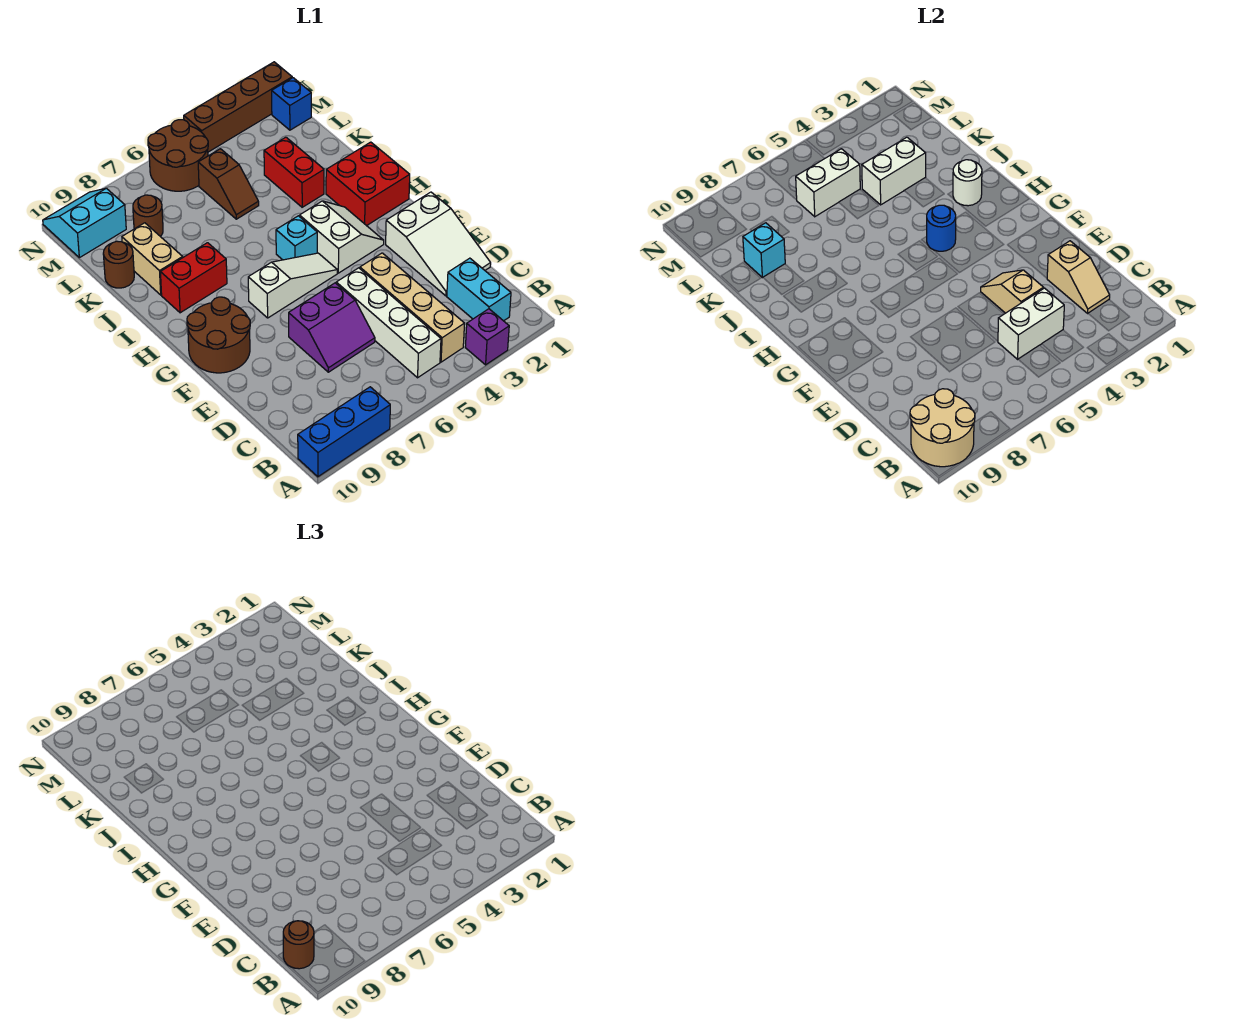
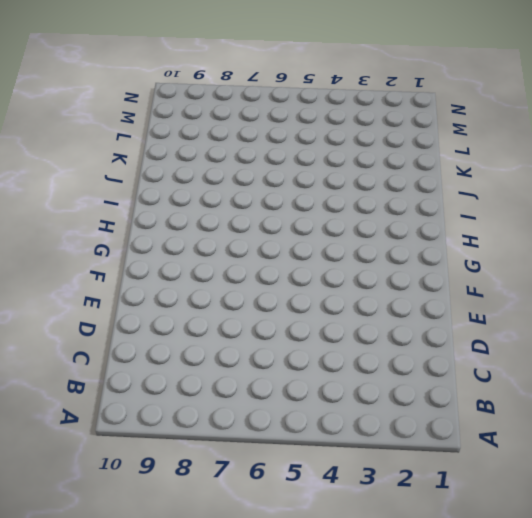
none -> purple 1x1 brick [465,309,509,365]
none -> blue 1x3 brick [298,387,390,477]
none -> cyan 1x2 brick [447,258,511,321]
none -> tan 1x4 brick [360,253,465,362]

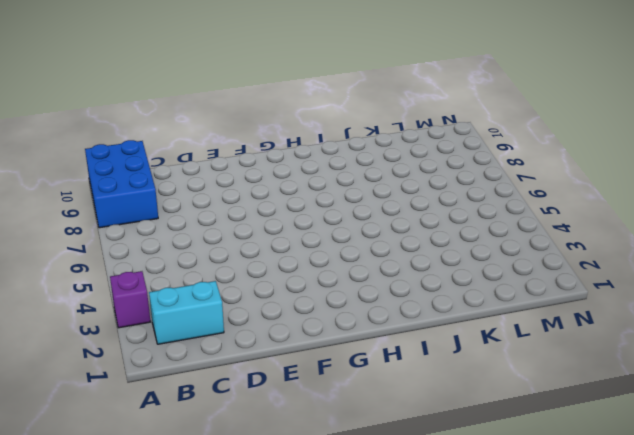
blue 2x3 brick [85,140,158,228] -> blue 1x3 brick [298,387,390,477]
none -> tan 1x4 brick [360,253,465,362]
none -> white 1x4 brick [336,268,441,378]
none -> white 2x3 slope [386,192,491,296]
none -> purple 2x2 slope [289,283,375,372]

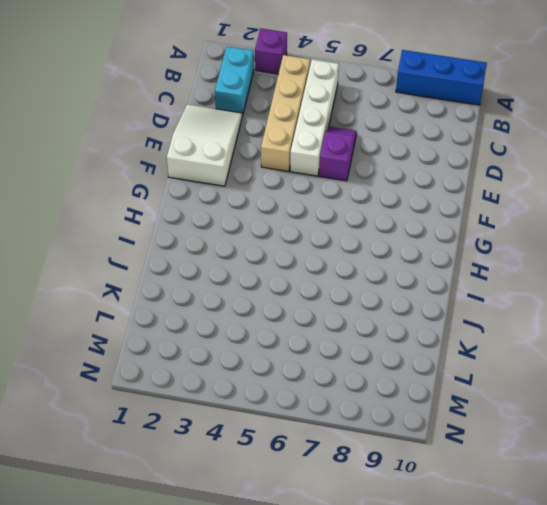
purple 1x2 slope [319,127,357,181] -> purple 2x2 slope [289,283,375,372]
none -> brown 2x2 round brick [187,297,250,373]
none -> white 2x2 slope [300,201,384,273]
none -> white 1x3 slope [248,253,337,318]
none -> red 2x2 brick [326,142,410,226]

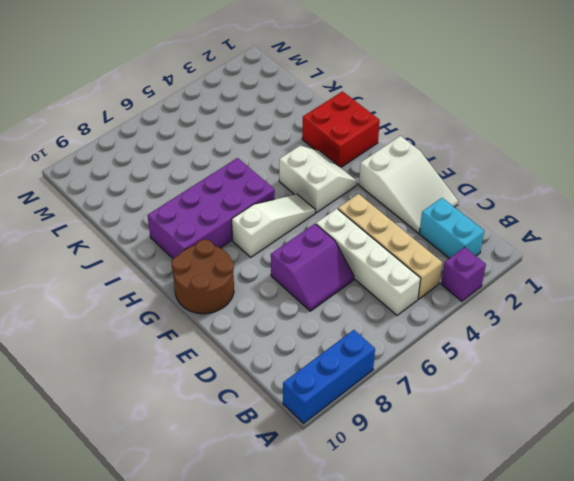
purple 2x4 brick [147,158,275,259] -> red 1x2 brick [160,243,227,313]
none -> cyan 1x1 brick [276,216,317,260]
none -> red 1x2 brick [264,137,324,207]
none -> tan 1x2 brick [122,223,183,295]
none -> brown 1x2 slope [198,149,259,219]

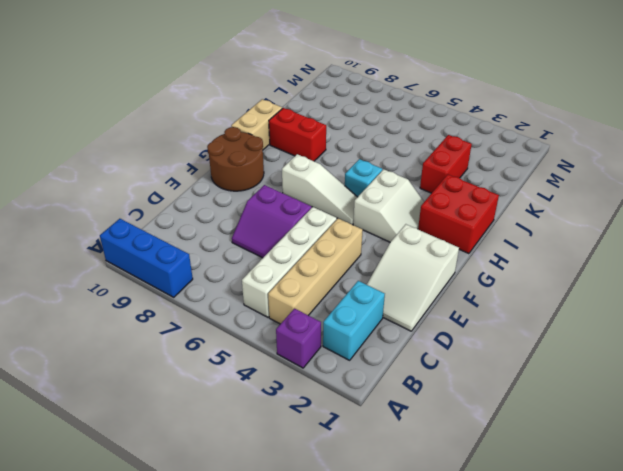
tan 1x2 brick [231,99,282,150] -> tan 1x2 brick moved to [122,223,183,295]
none -> brown 1x2 slope [198,149,259,219]
none -> brown 1x1 round brick [103,241,134,288]
none -> brown 1x1 round brick [133,195,163,237]
none -> blue 1x1 brick [272,78,311,130]

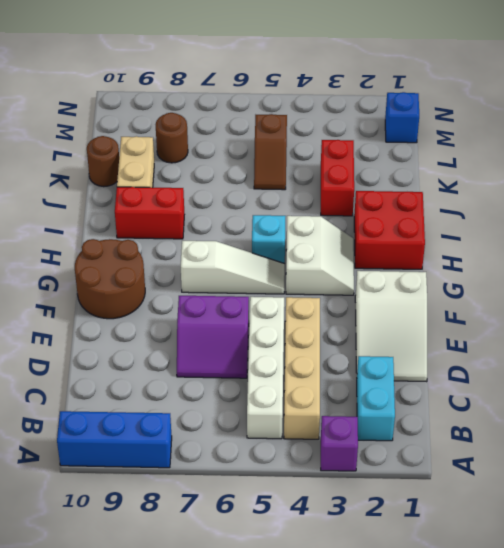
none -> brown 2x2 round brick [148,120,208,191]
none -> cyan 2x2 slope [43,188,126,258]
none -> brown 1x4 brick [184,62,292,152]
none -> tan 2x2 round brick [910,389,975,467]

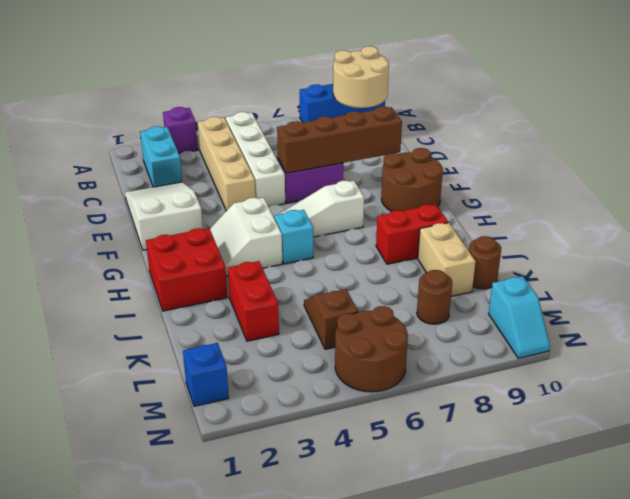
brown 1x4 brick [277,106,402,173] -> brown 1x4 brick moved to [184,62,292,152]
cyan 1x2 slope [489,276,550,358] -> cyan 2x2 slope [43,188,126,258]
none -> tan 1x2 slope [1047,241,1110,313]
none -> white 1x2 brick [998,288,1064,359]
none -> tan 1x2 slope [981,270,1043,313]
none -> blue 1x1 round brick [927,205,956,251]

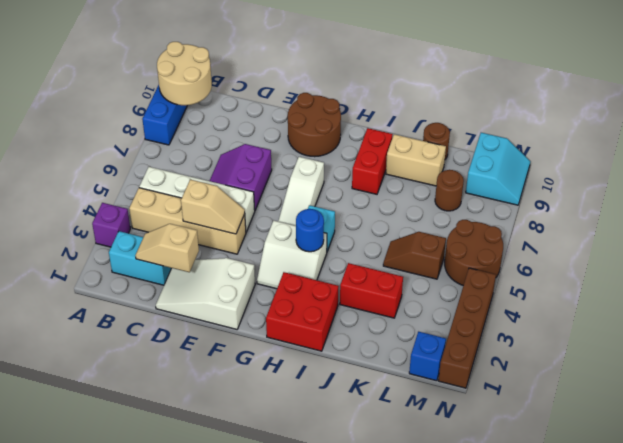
none -> white 1x2 brick [998,288,1064,359]
none -> white 1x1 round brick [953,160,982,206]
none -> white 1x2 brick [862,137,926,205]
none -> cyan 1x1 brick [743,223,785,278]

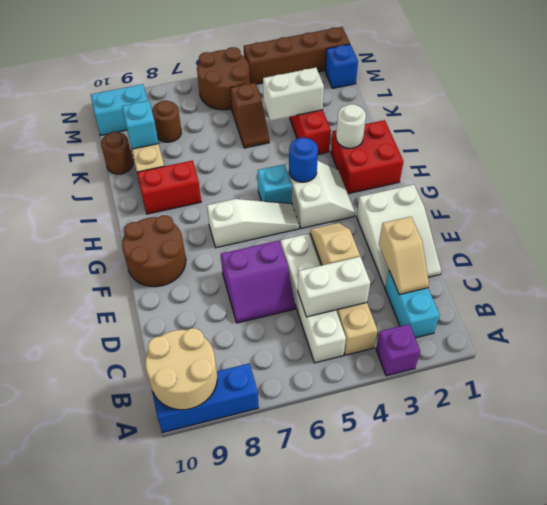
none -> white 1x2 brick [796,149,860,217]
none -> brown 1x1 round brick [283,921,314,969]

